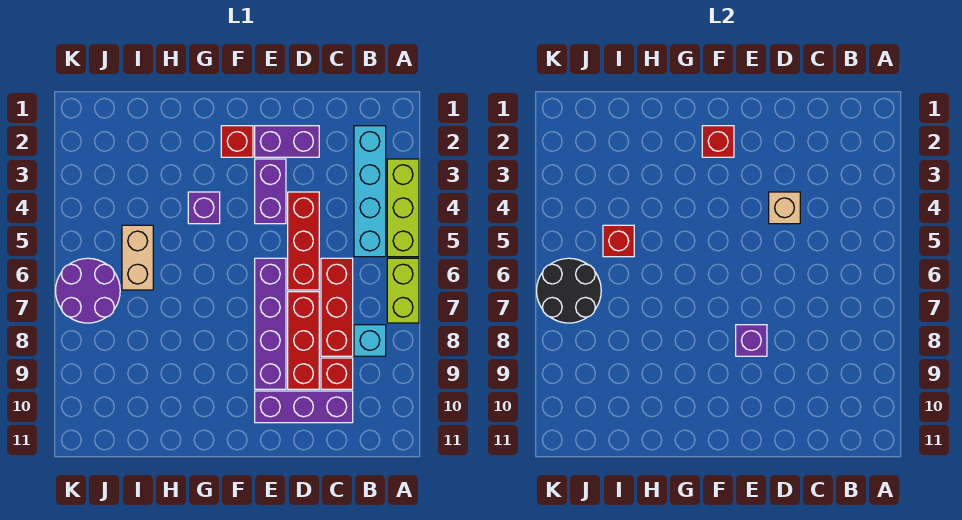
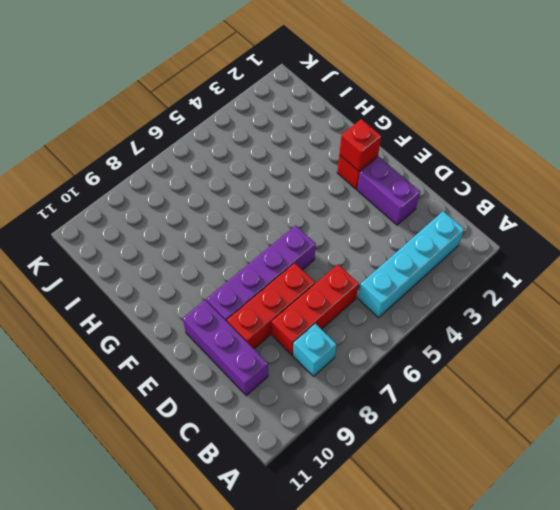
none -> lime 1x3 brick [387,159,419,257]
none -> lime 1x2 brick [387,258,419,323]
none -> red 1x1 brick [321,358,353,389]

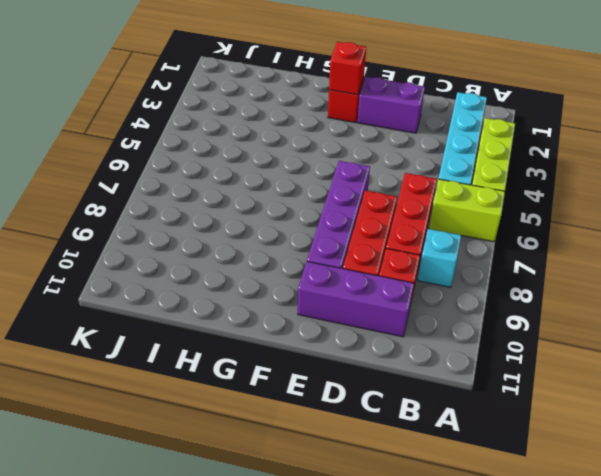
lime 1x2 brick [429,179,505,242] -> lime 1x2 brick turned to [387,258,419,323]
none -> red 1x3 brick [288,192,319,290]
none -> purple 1x2 brick [255,159,286,224]
none -> purple 1x1 brick [188,192,220,224]

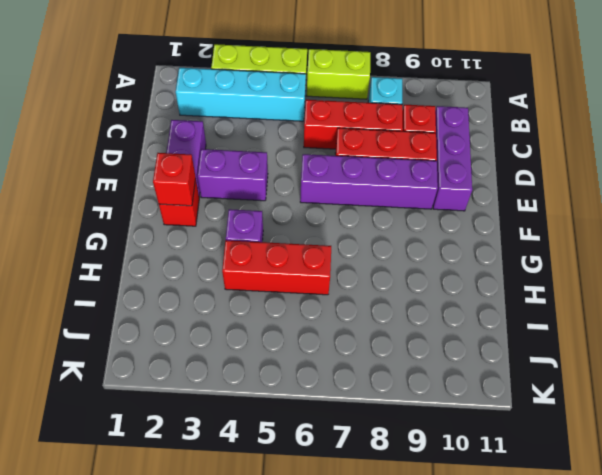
red 1x3 brick [222,240,331,295] -> red 1x3 brick moved to [288,192,319,290]
none -> tan 1x2 brick [122,225,153,290]
none -> purple 2x2 round brick [56,258,120,323]
none -> tan 1x1 brick [769,192,800,224]

